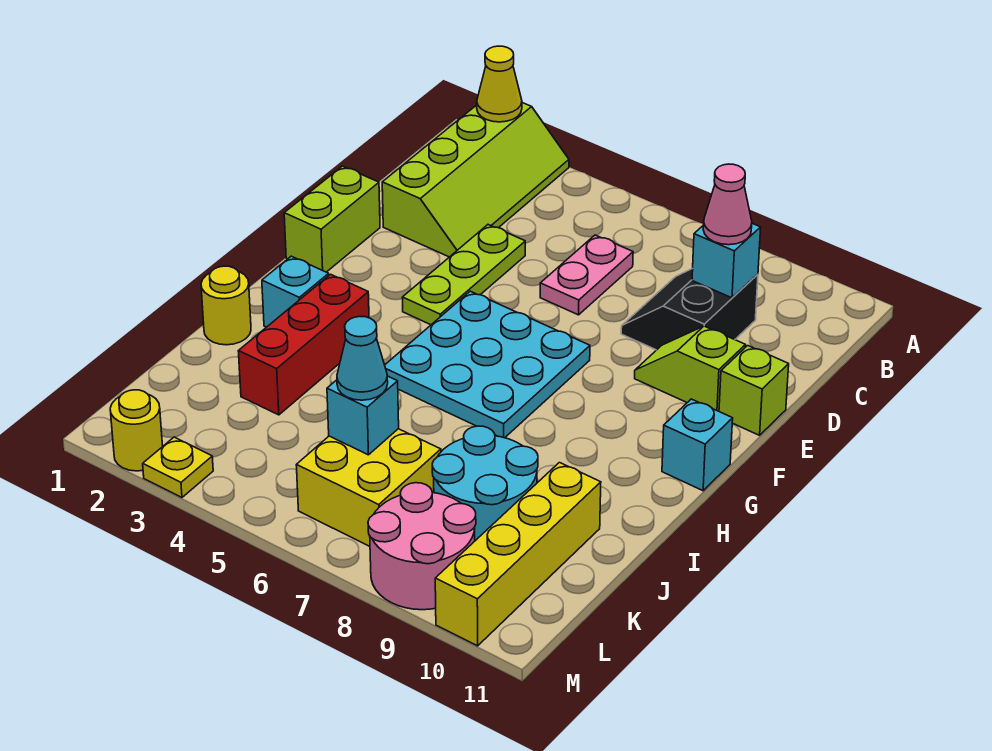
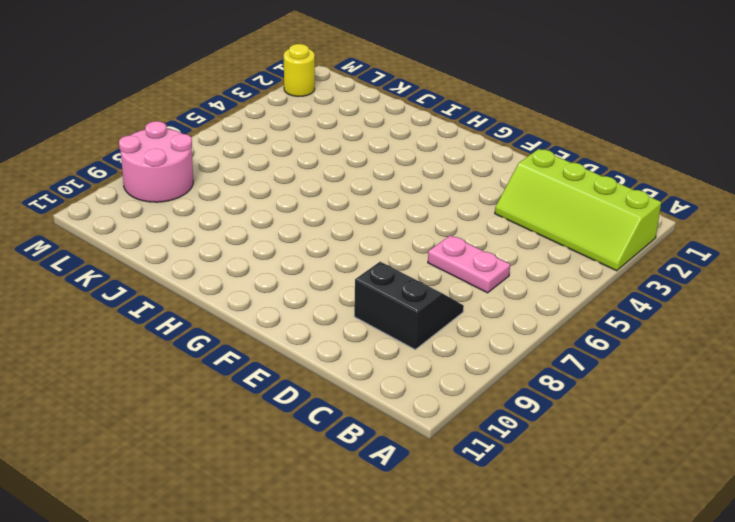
none -> lime 1x3 plate [402,225,525,325]
none -> lime 1x2 brick [284,166,380,272]
none -> lime 1x2 slope [635,326,746,411]

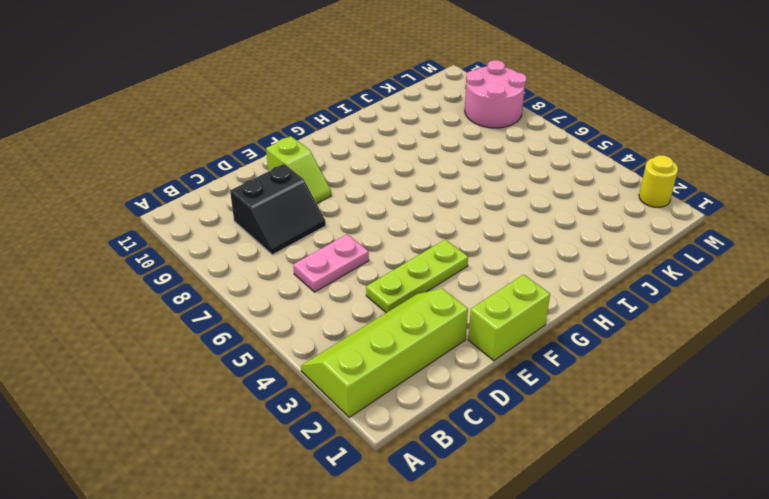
none -> lime 1x1 brick [719,346,789,435]
none -> cyan 3x3 plate [385,291,590,438]
none -> cyan 1x1 brick [662,399,733,491]

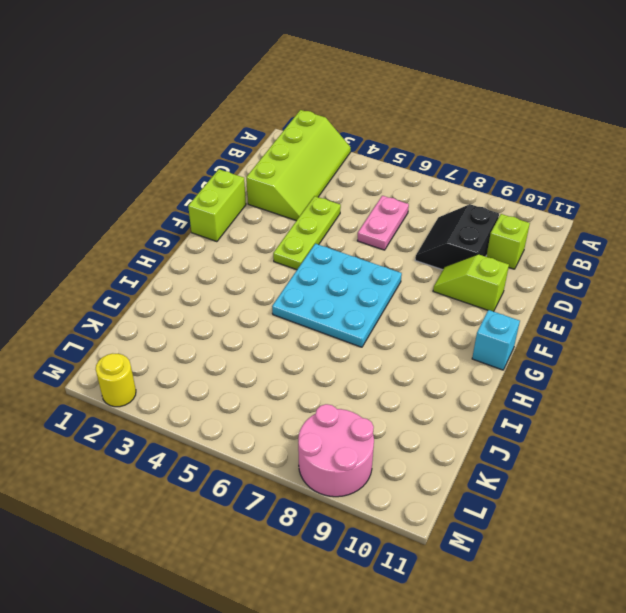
lime 1x1 brick [486,214,530,269] -> lime 1x1 brick moved to [719,346,789,435]
none -> cyan 1x1 brick [262,256,329,327]
none -> red 1x3 brick [238,274,369,415]
none -> yellow 1x1 round brick [201,266,251,345]

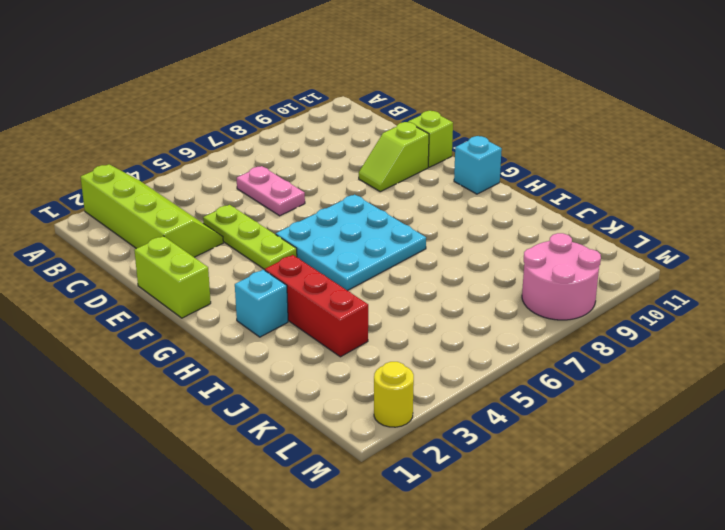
none -> black 2x2 slope [621,269,758,350]
none -> yellow 1x1 round brick [201,266,251,345]
none -> cyan 2x2 round brick [432,426,538,541]

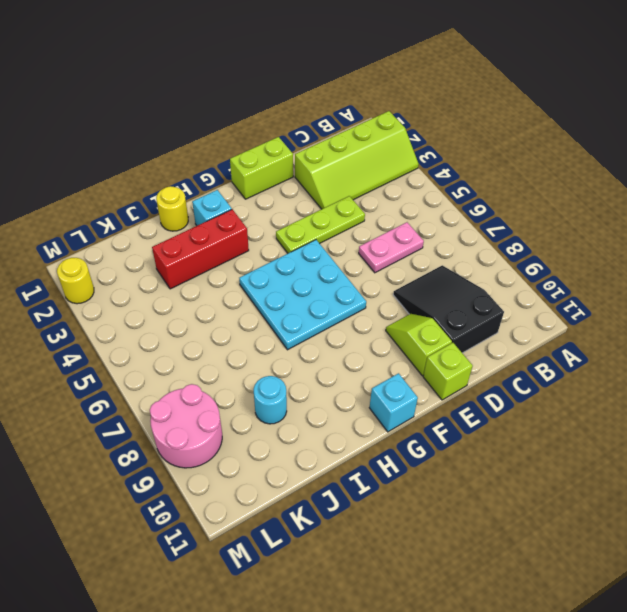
black 2x3 slope [393,265,504,353] -> black 2x2 slope [621,269,758,350]
cyan 1x1 round brick [253,376,287,424] -> cyan 2x2 round brick [432,426,538,541]
none -> yellow 1x4 brick [435,463,601,646]
none -> yellow 2x2 brick [296,429,441,546]
none -> yellow 1x1 plate [143,437,213,497]

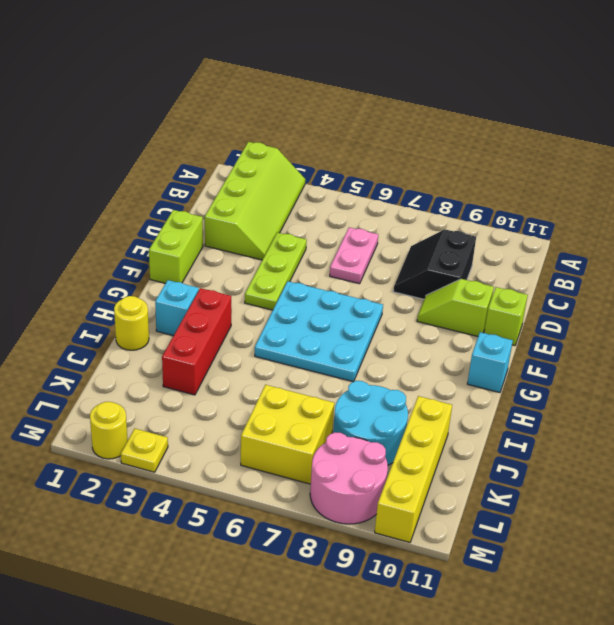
none -> yellow 1x1 cone [477,46,522,122]
none -> cyan 1x1 brick [692,223,761,298]
none -> cyan 1x1 brick [327,376,399,455]

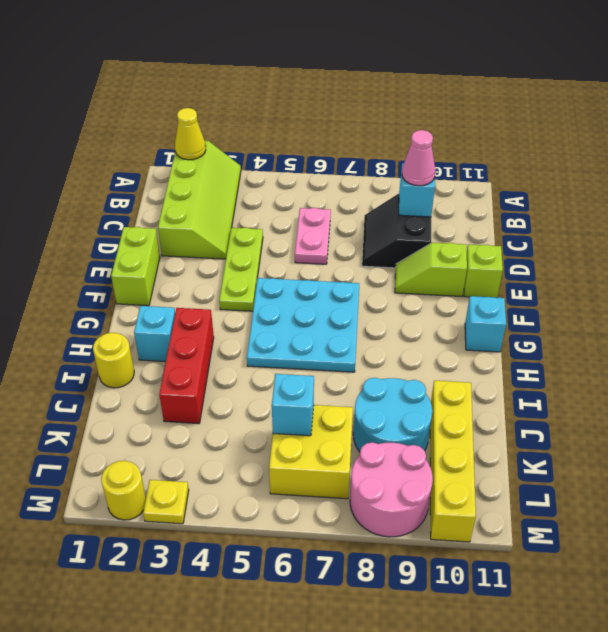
none -> cyan 1x1 cone [337,317,388,400]

